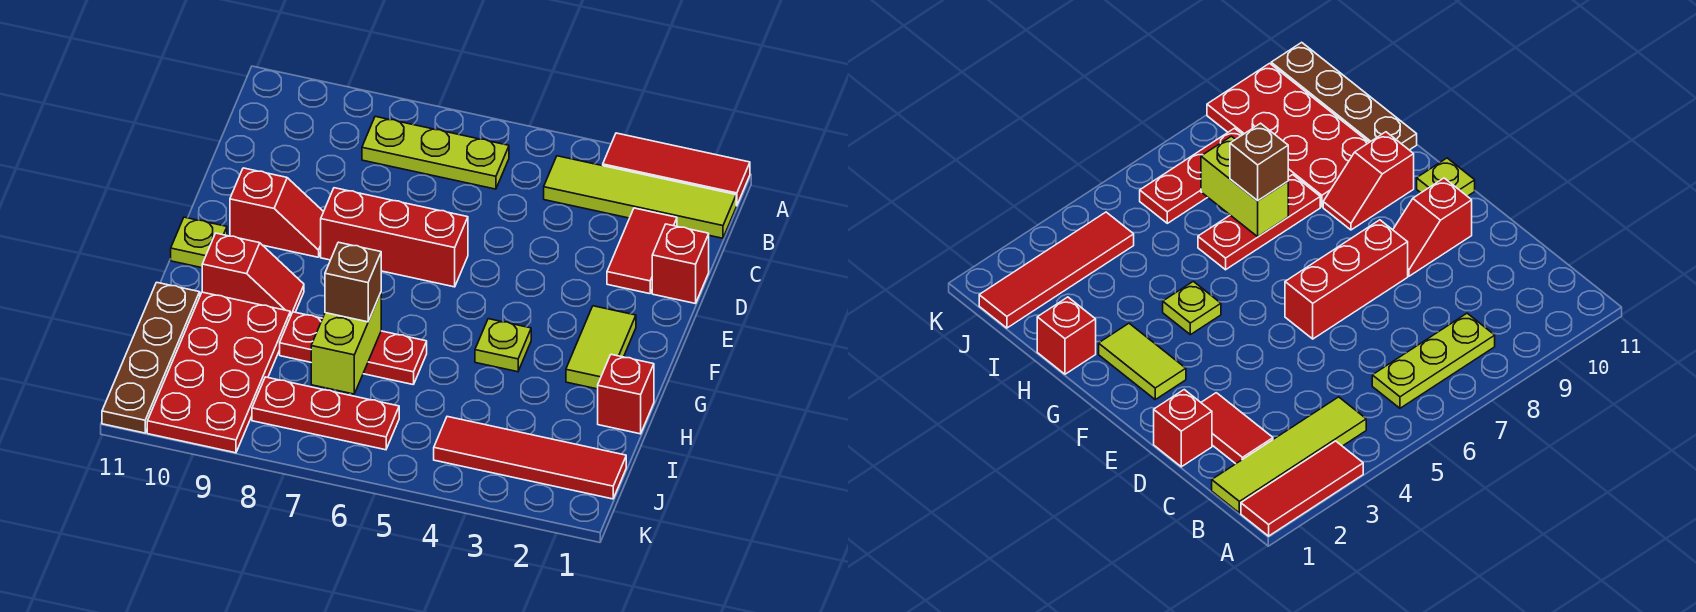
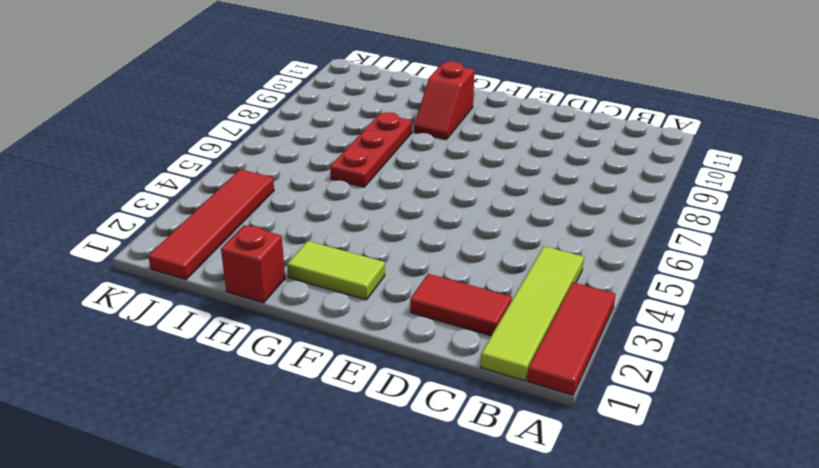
none -> lime 1x3 plate [362,116,509,189]
none -> red 1x1 brick [652,224,709,304]
none -> red 1x3 brick [321,188,468,287]

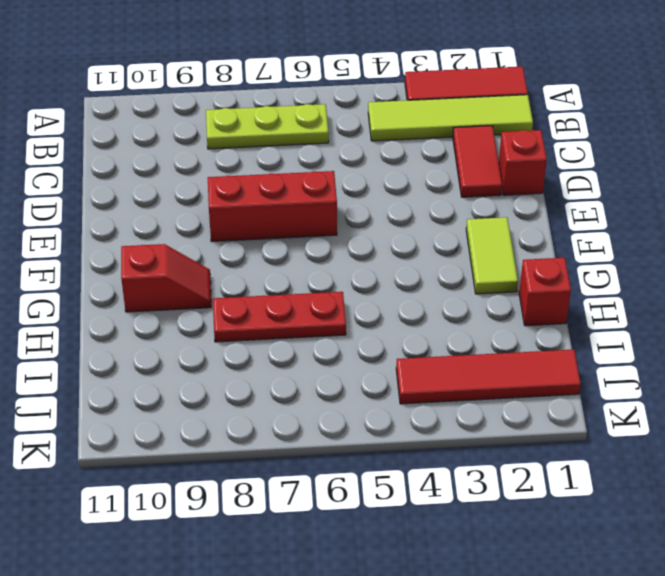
none -> red 1x2 slope [230,168,323,257]
none -> lime 1x1 plate [171,217,227,268]
none -> lime 1x1 plate [475,319,531,372]

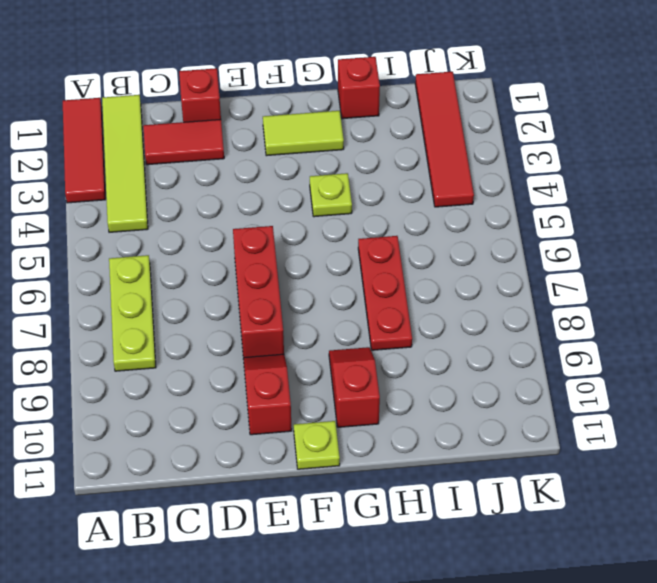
none -> red 2x4 plate [147,292,290,453]
none -> brown 1x4 plate [102,282,200,433]
none -> red 1x3 plate [252,377,399,450]

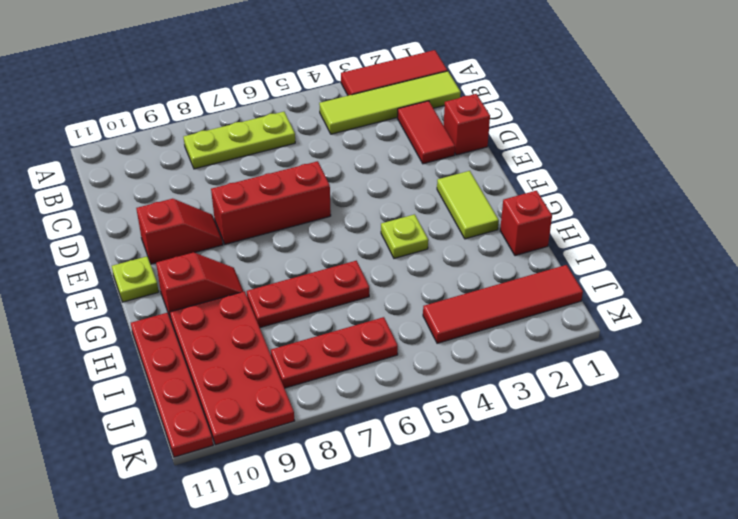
red 1x4 plate [131,313,213,457] -> brown 1x4 plate [102,282,200,433]
none -> lime 1x2 brick [311,293,381,394]
none -> brown 1x1 brick [325,242,381,322]

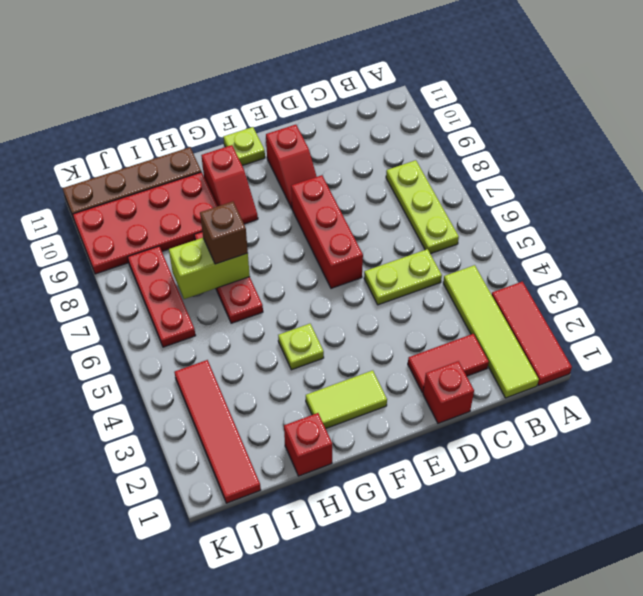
lime 1x2 plate [364,249,442,305] -> none

